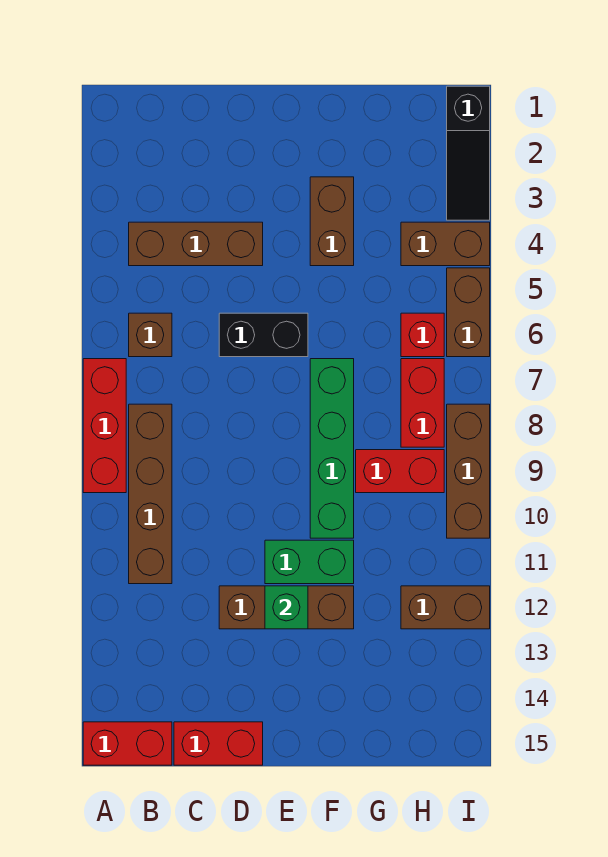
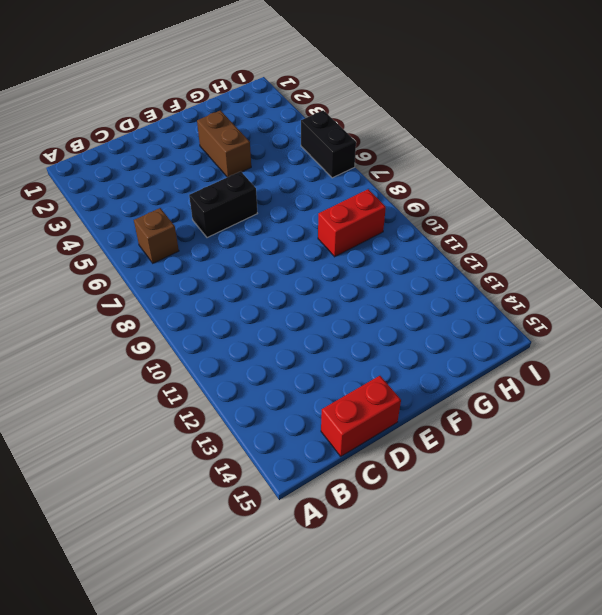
black 1x2 brick [301,110,356,178] -> brown 1x2 brick [447,268,490,357]
none -> red 1x3 brick [83,359,126,493]
none -> red 1x2 brick [83,722,172,765]
none -> brown 1x3 brick [129,222,263,266]

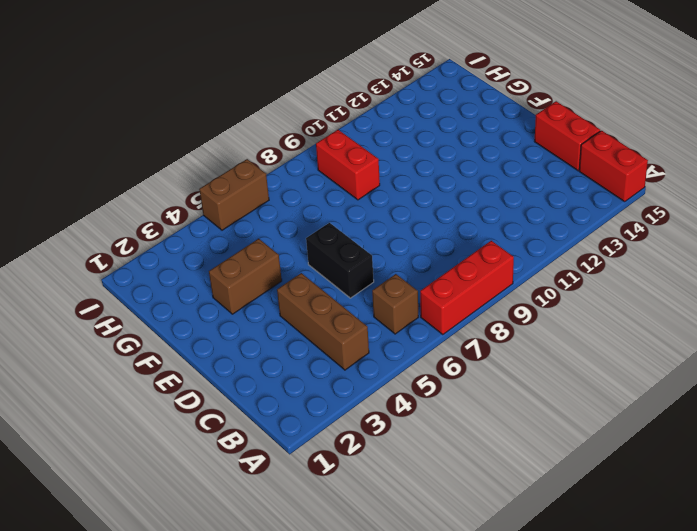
none -> brown 1x4 brick [129,404,172,584]
none -> brown 1x3 brick [219,586,354,629]
none -> green 1x2 brick [265,540,354,584]

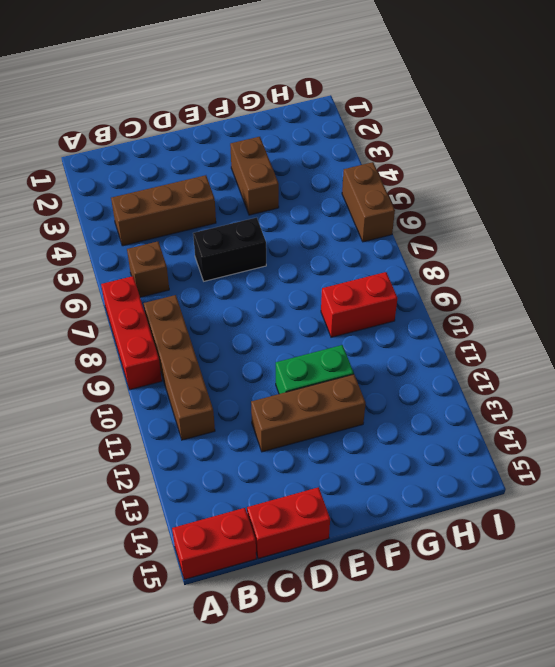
none -> green 1x4 brick [310,359,354,538]
none -> brown 1x2 brick [401,222,490,266]
none -> red 1x1 brick [401,313,444,357]

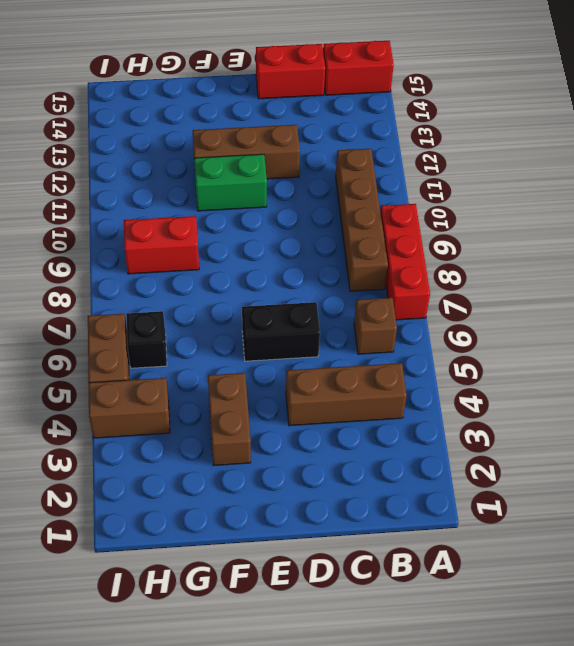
black 1x1 brick [126,311,167,368] -> red 1x1 brick [401,313,444,357]
none -> green 1x4 brick [310,359,354,538]
none -> red 1x2 brick [401,359,444,447]
none -> brown 1x2 brick [401,586,490,629]

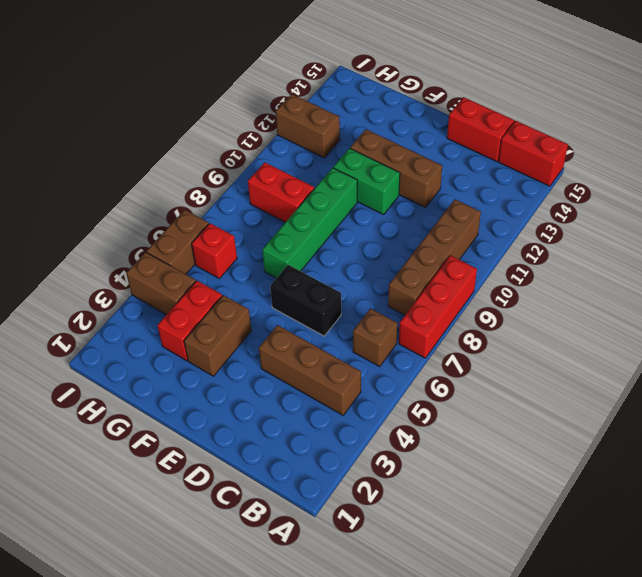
red 1x2 brick [157,281,222,361] -> red 1x2 brick moved to [401,359,444,447]
none -> black 1x3 slope [447,86,490,220]
none -> brown 1x3 brick [447,404,490,538]
none -> green 1x1 brick [265,586,308,629]

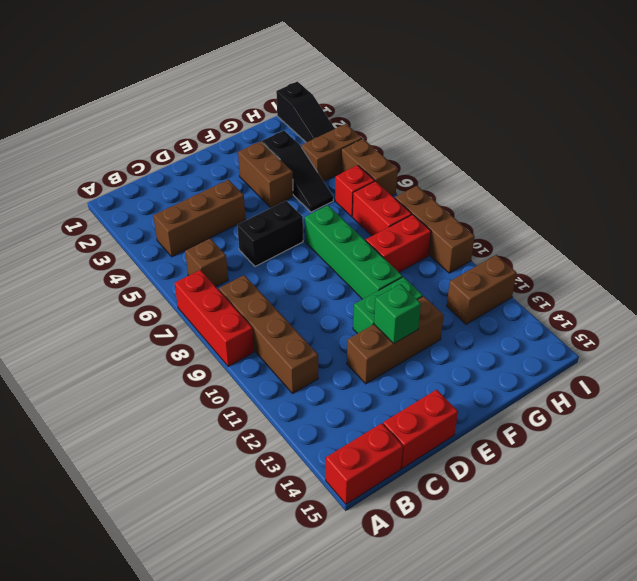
black 1x3 slope [262,131,333,212] -> none

